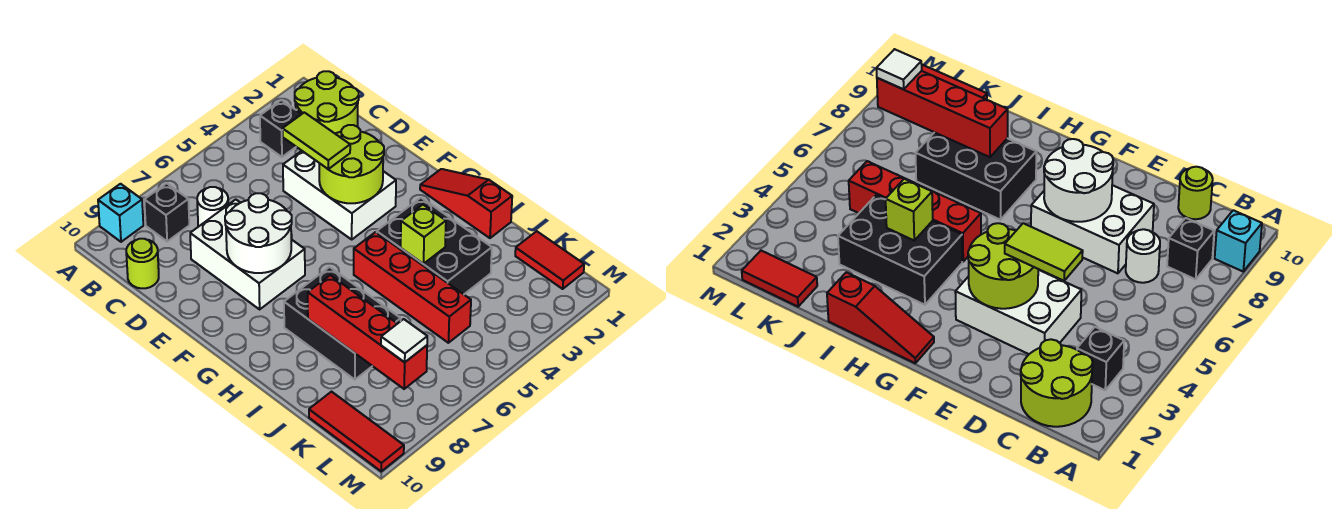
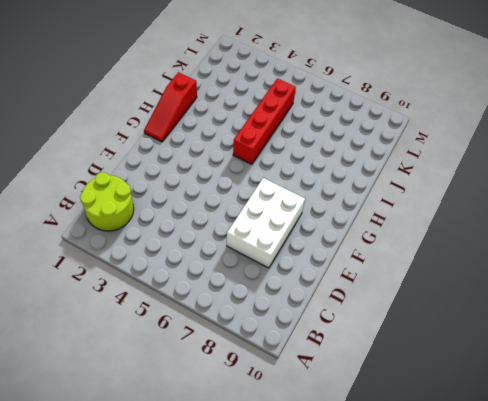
none -> cyan 1x1 brick [98,184,143,242]
none -> black 1x1 brick [260,100,301,157]
none -> black 1x1 brick [144,183,189,241]

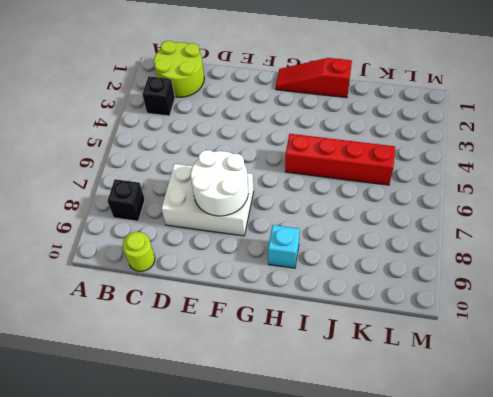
cyan 1x1 brick [268,225,300,268] -> cyan 1x1 brick moved to [98,184,143,242]
none -> white 1x1 round brick [197,187,228,227]
none -> white 2x3 brick [283,151,396,239]
none -> black 2x3 brick [377,198,492,294]

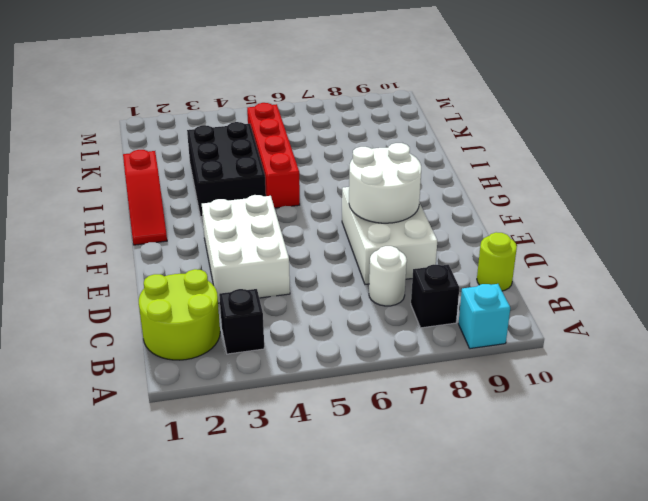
none -> black 2x3 brick [284,267,401,380]
none -> red 1x2 tile [515,231,584,289]
none -> red 1x3 tile [309,392,404,471]

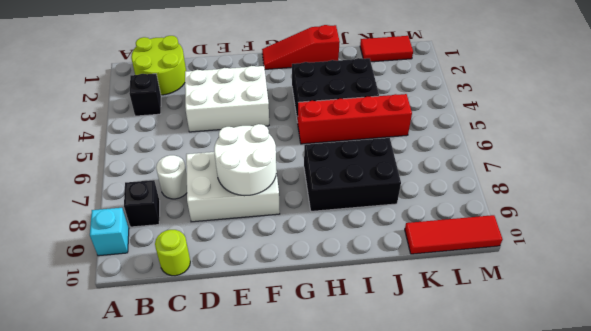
none -> lime 2x2 round brick [319,125,384,203]
none -> lime 1x1 brick [401,205,446,264]
none -> red 1x4 brick [308,275,427,389]

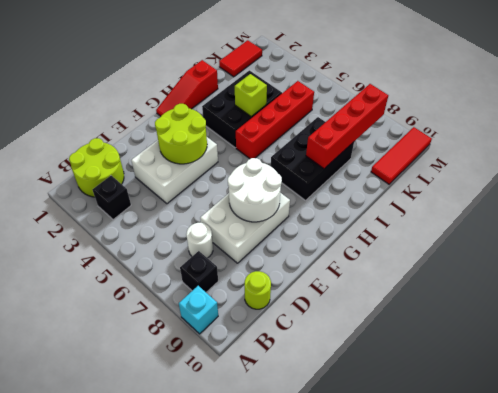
none -> lime 1x2 tile [283,112,350,169]
none -> white 1x1 tile [381,319,427,362]

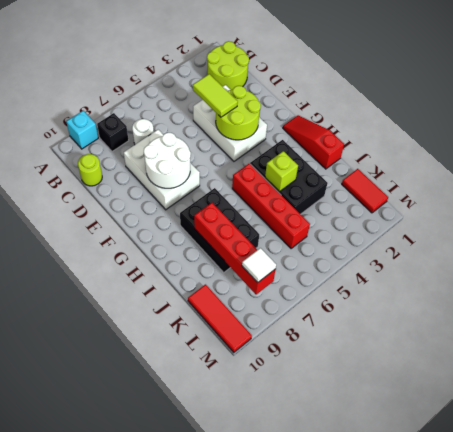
none -> black 1x1 brick [260,100,301,157]

